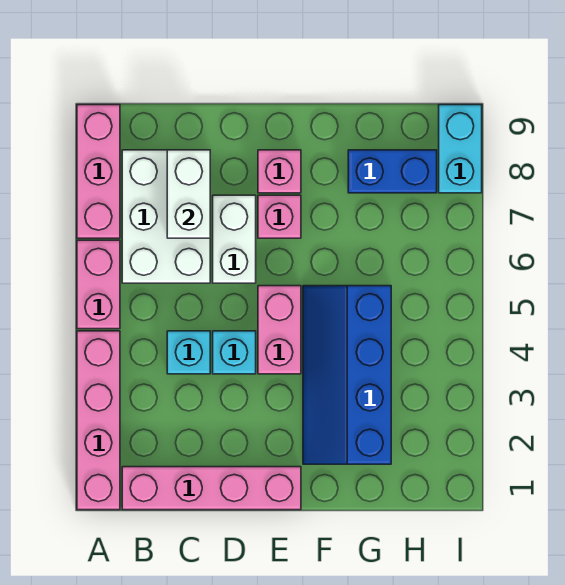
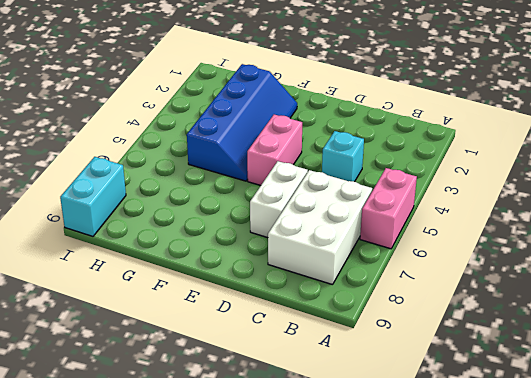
none -> pink 1x4 brick [77,331,120,510]
none -> pink 1x3 brick [77,105,120,238]
none -> pink 1x4 brick [122,467,301,510]

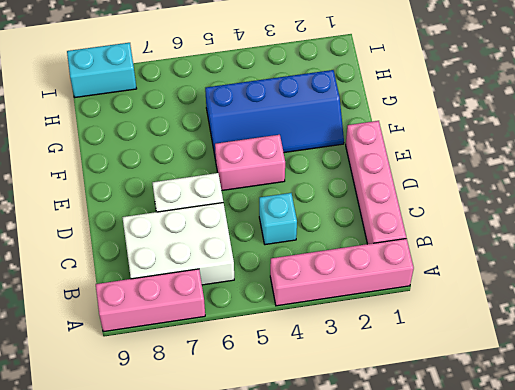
none -> pink 1x2 brick [77,240,120,329]
none -> cyan 1x1 brick [213,331,256,374]
none -> pink 1x1 brick [258,195,301,238]

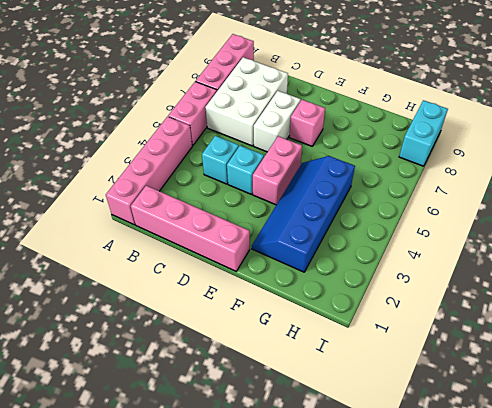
none -> pink 1x1 brick [258,150,301,193]
none -> blue 1x2 brick [348,150,437,193]
none -> white 1x2 brick [167,150,210,238]

